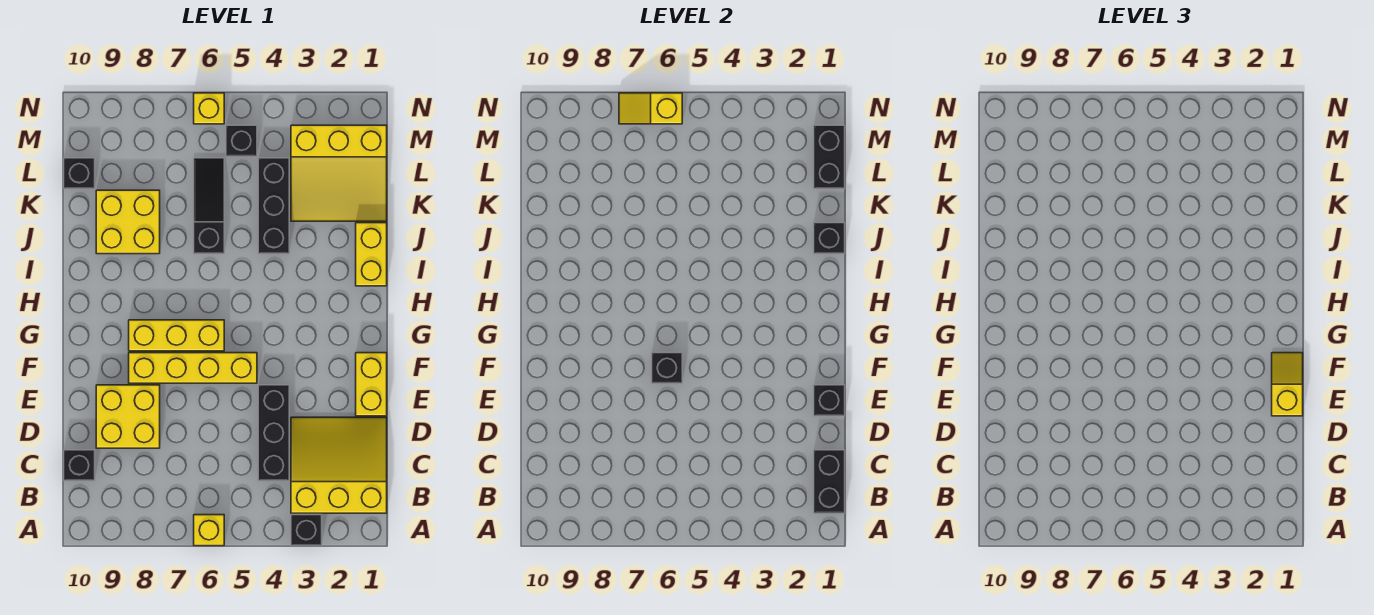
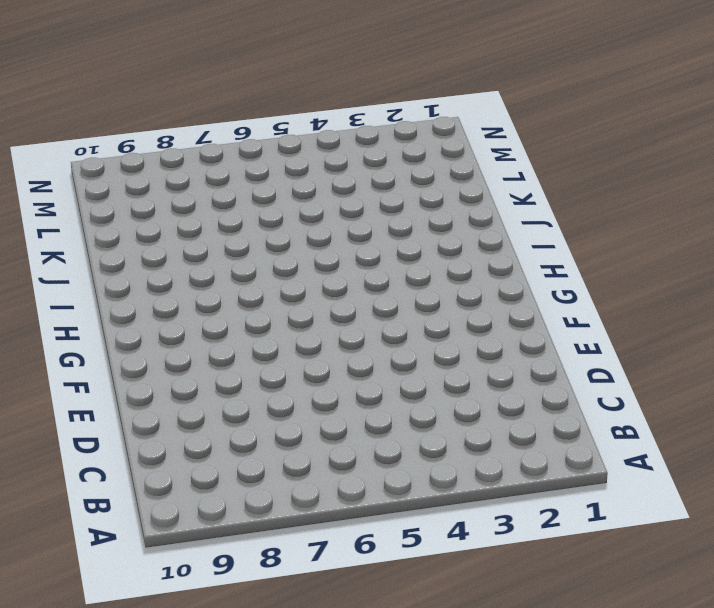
none -> black 1x1 brick [291,515,322,546]
none -> yellow 1x1 brick [194,515,224,546]
none -> yellow 3x3 slope [291,417,387,513]

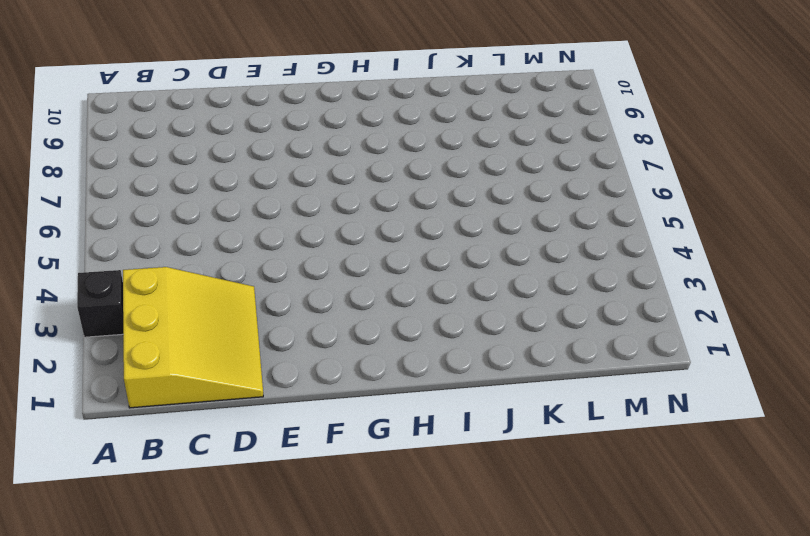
none -> yellow 1x1 brick [194,515,224,546]
none -> black 1x3 brick [258,385,289,481]
none -> black 1x1 brick [64,450,95,481]

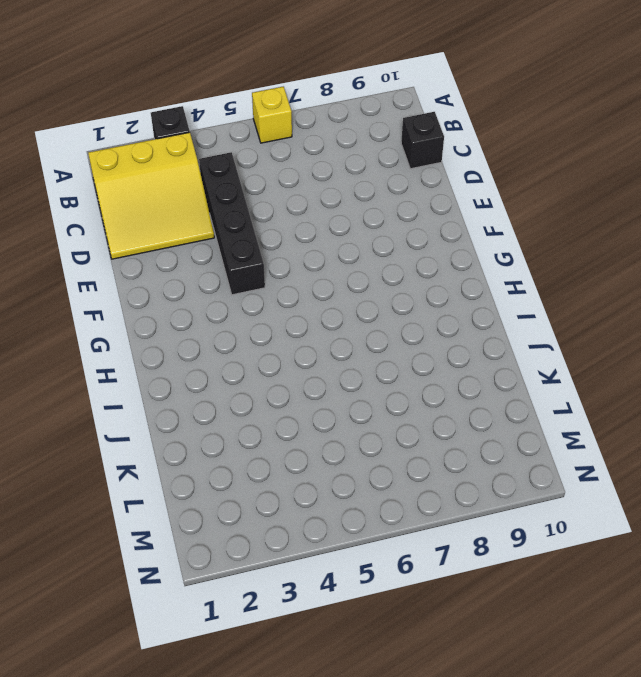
black 1x4 brick [199,152,265,295] -> black 1x3 brick [258,385,289,481]
none -> yellow 2x2 brick [96,385,160,448]
none -> yellow 1x2 brick [356,353,387,416]
none -> yellow 1x4 brick [129,353,257,383]

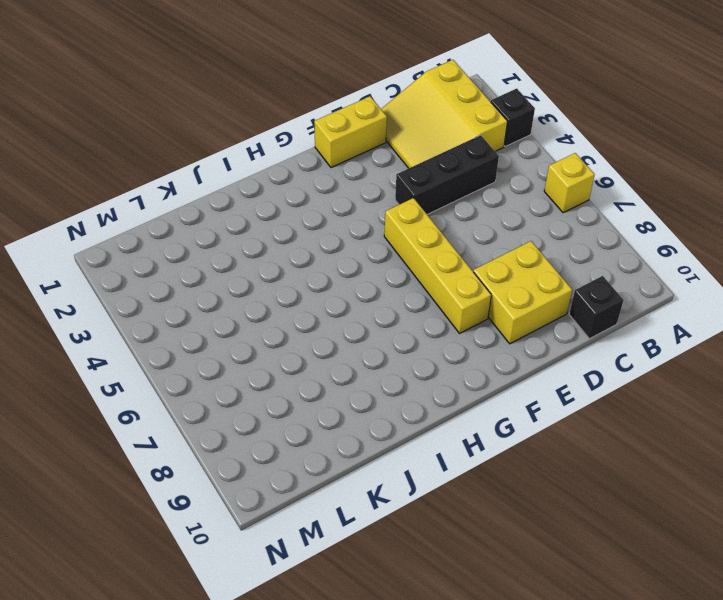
none -> yellow 1x3 brick [129,320,224,351]
none -> yellow 1x2 brick [356,223,387,286]
none -> black 1x3 brick [258,158,289,254]

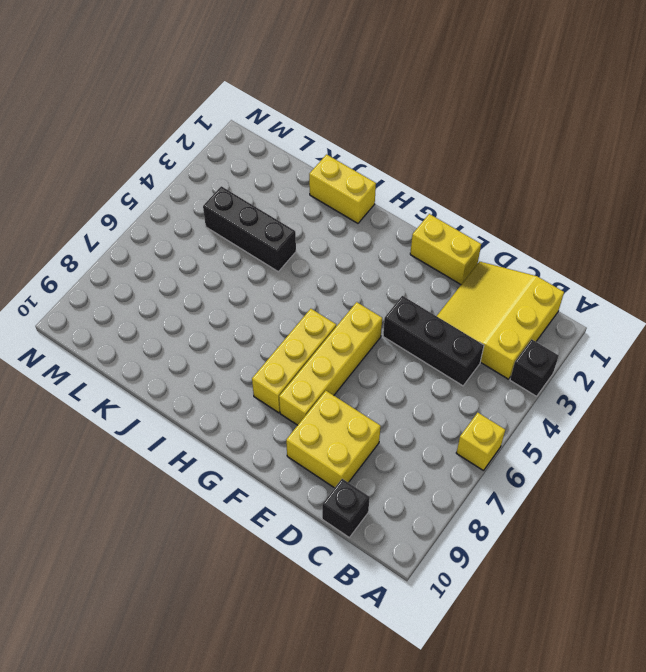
none -> black 1x3 slope [194,158,224,254]
none -> yellow 2x2 brick [96,190,160,254]
none -> yellow 3x3 slope [291,125,387,221]

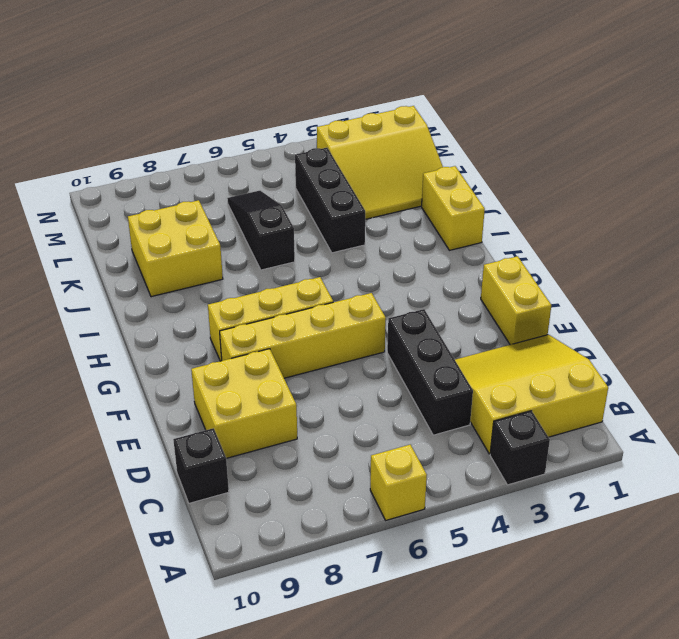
none -> black 1x1 brick [64,158,95,189]
none -> black 1x1 brick [226,125,257,156]
none -> yellow 1x1 brick [194,93,224,124]

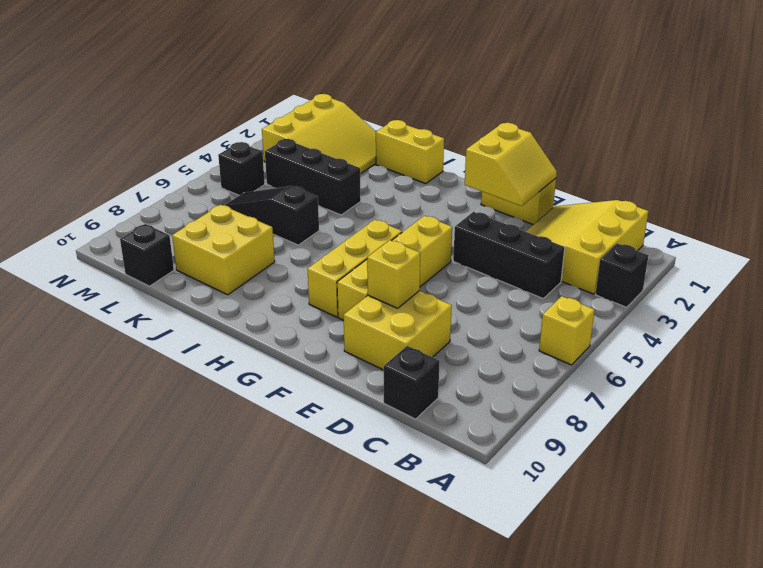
yellow 2x2 slope [465,123,557,206] -> black 1x1 brick [814,385,845,416]
yellow 1x1 brick [367,240,420,308] -> yellow 1x1 brick moved to [194,93,224,124]
none -> black 1x2 brick [814,450,845,513]
none -> black 1x1 brick [652,353,682,383]
none -> black 1x1 brick [814,223,845,254]

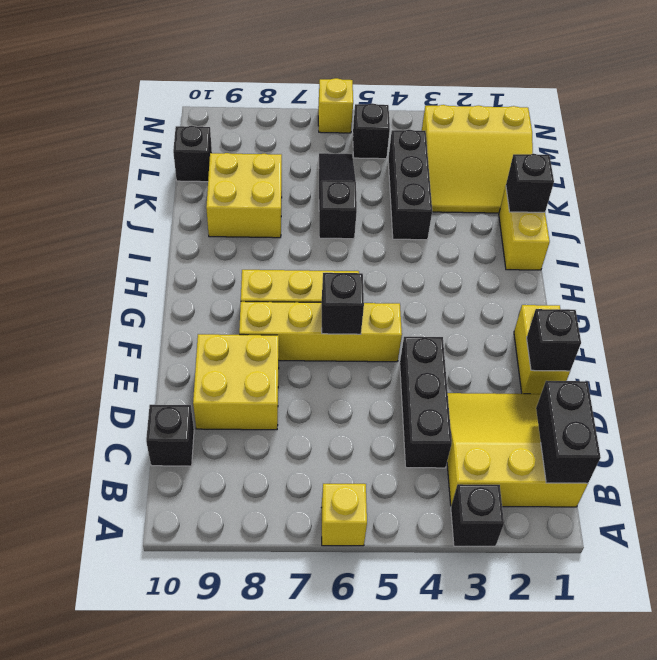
none -> black 1x2 brick [814,125,845,189]
none -> yellow 1x2 slope [619,93,682,124]
none -> yellow 1x2 slope [1272,353,1303,416]

